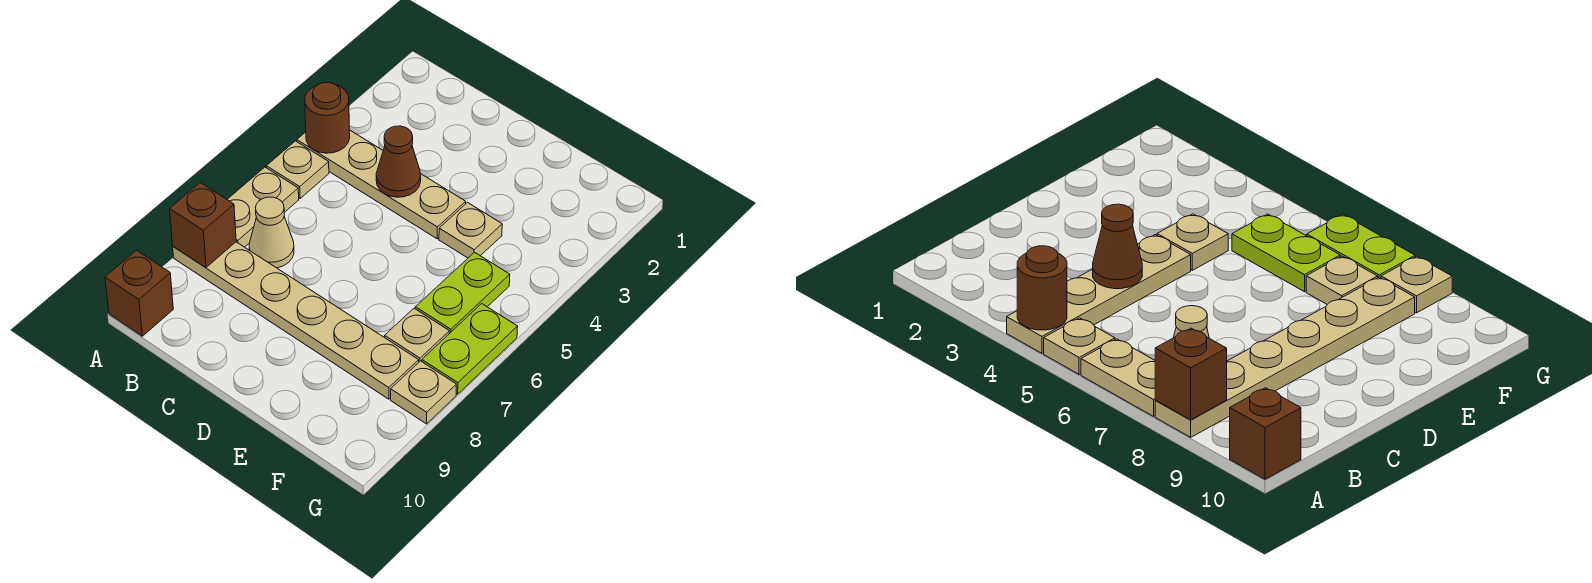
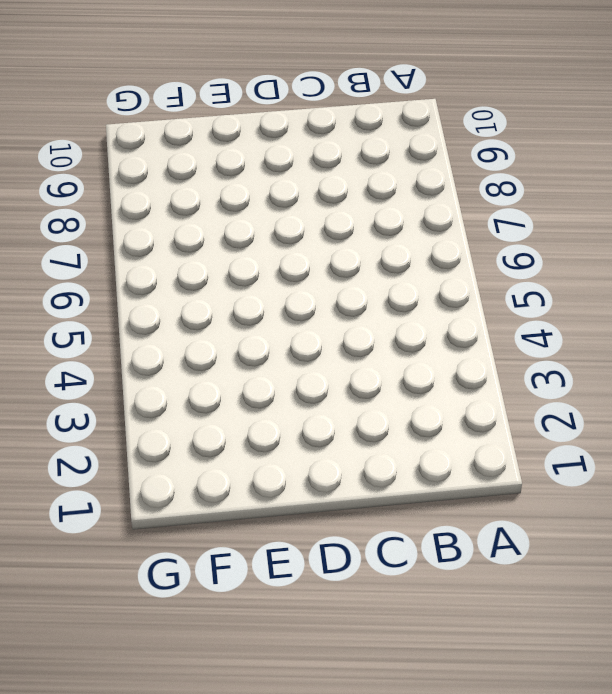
none -> tan 1x4 plate [297,130,466,239]
none -> tan 1x1 plate [266,141,329,198]
none -> tan 1x2 plate [227,167,299,247]

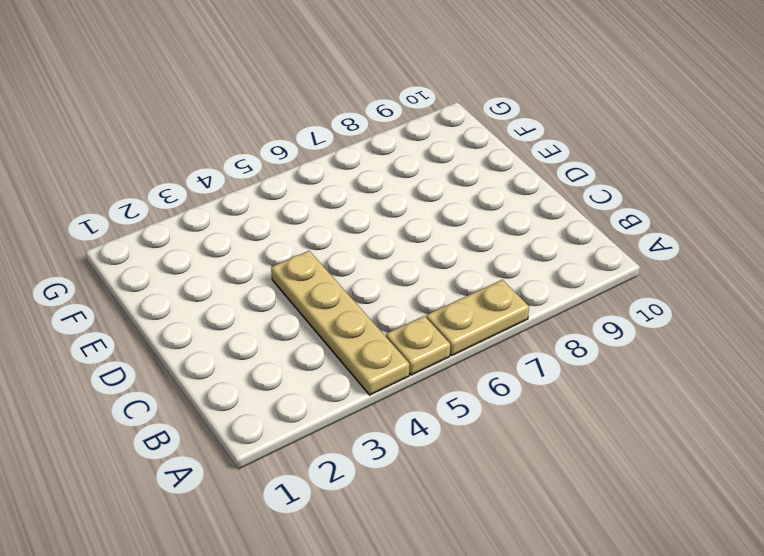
none -> tan 1x6 plate [173,242,419,399]
none -> brown 1x1 brick [105,251,173,336]
none -> tan 1x1 cone [249,197,294,268]

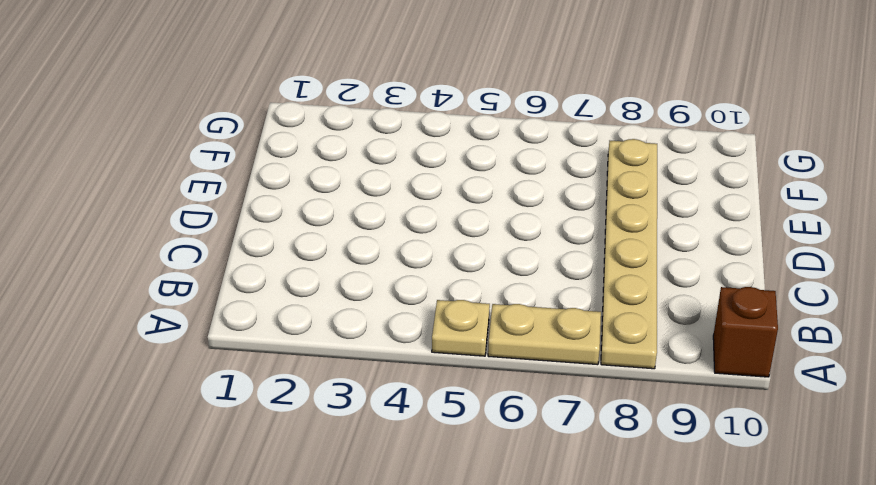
none -> tan 1x4 plate [297,130,466,239]
none -> tan 1x1 cone [249,197,294,268]
none -> tan 1x1 plate [439,203,502,258]

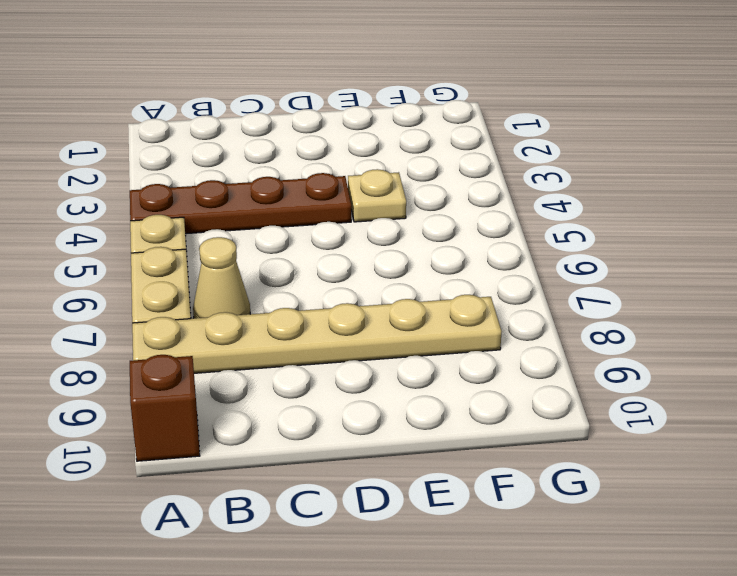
brown 1x4 plate [130,173,351,234] -> tan 1x4 plate [297,130,466,239]
none -> lime 1x2 plate [415,252,510,334]
none -> tan 1x1 plate [385,308,449,362]
none -> lime 1x2 plate [422,304,518,394]

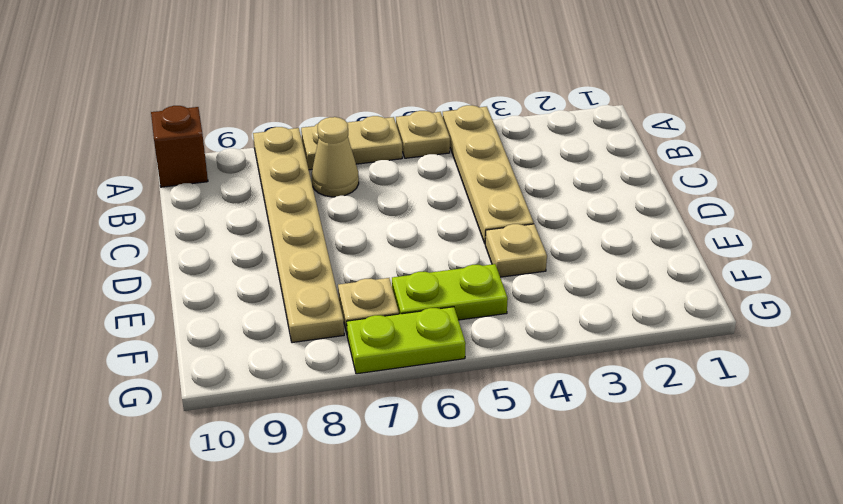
none -> tan 1x1 plate [391,361,456,424]
none -> brown 1x1 round brick [305,83,350,153]
none -> brown 1x1 brick [170,183,236,268]

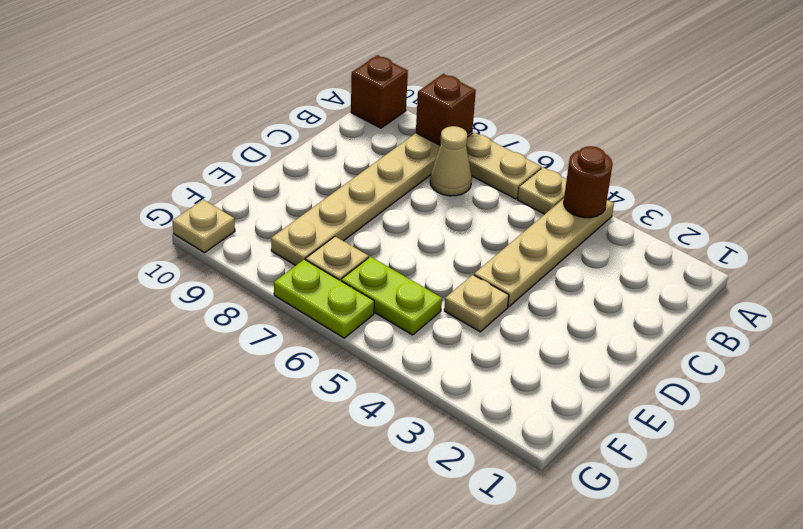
tan 1x1 plate [172,200,235,253] -> tan 1x1 plate moved to [391,361,456,424]
none -> brown 1x1 cone [376,126,421,197]

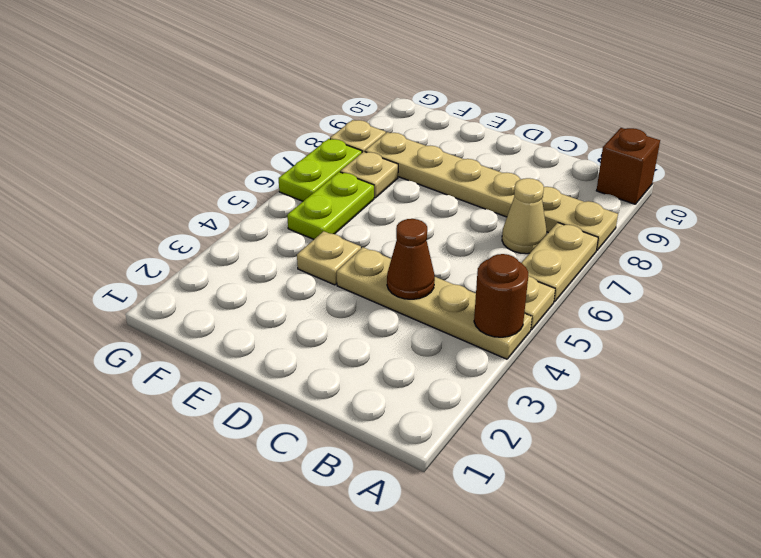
none -> brown 1x1 brick [170,183,236,268]

